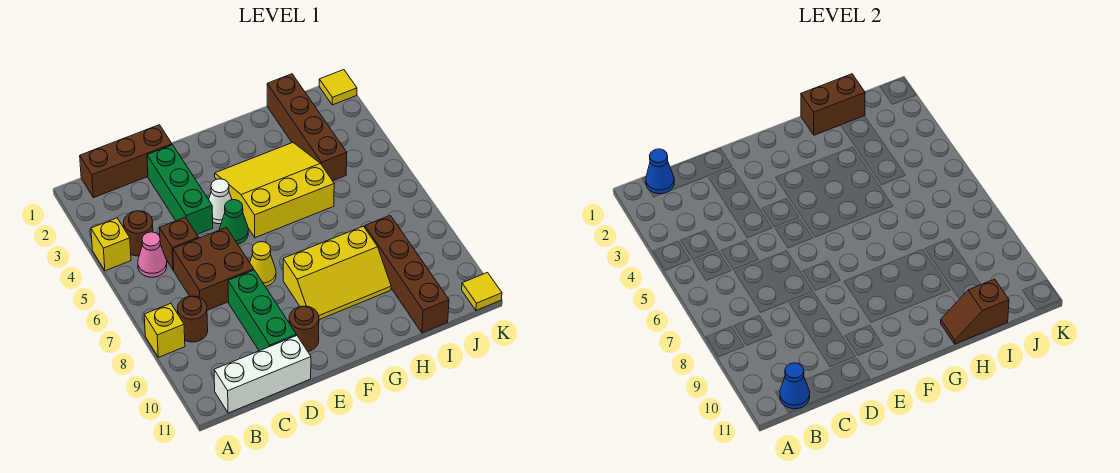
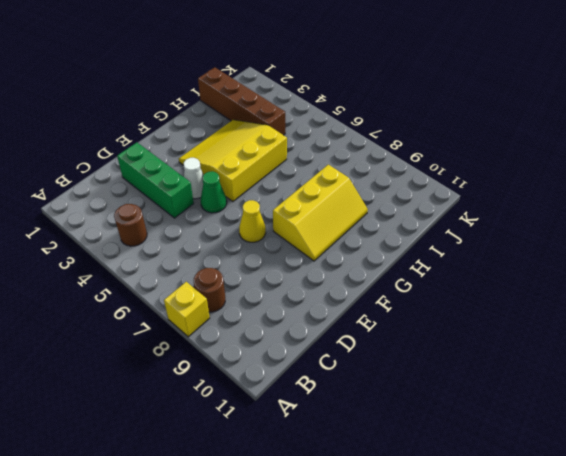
none -> yellow 1x1 brick [91,218,131,271]
none -> brown 1x3 brick [80,125,172,198]
none -> pink 1x1 cone [138,232,167,277]

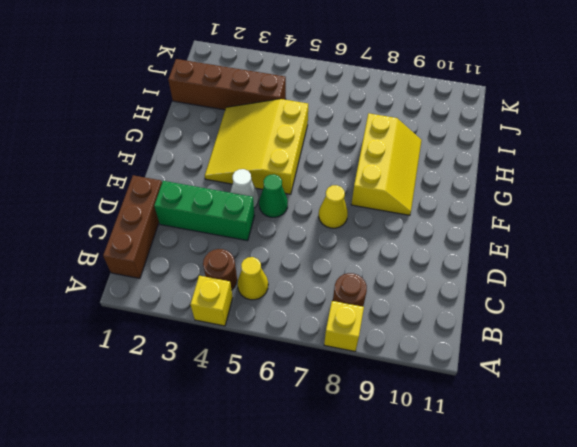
yellow 1x1 cone [237,257,268,300] -> pink 1x1 cone [138,232,167,277]
none -> white 1x3 brick [214,335,311,413]
none -> brown 1x1 brick [159,217,199,270]
none -> brown 2x2 brick [173,228,254,310]

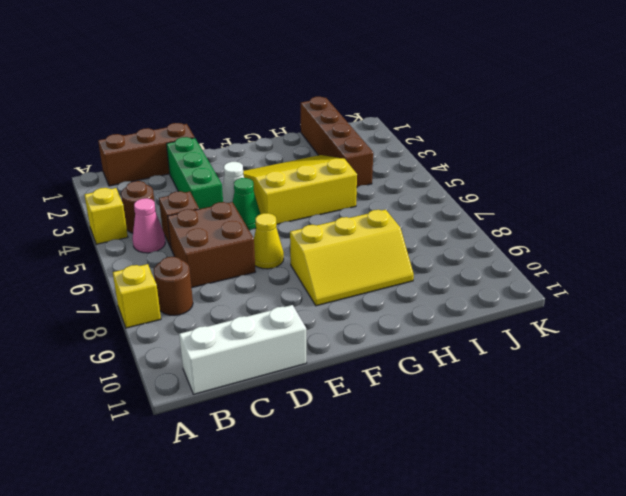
none -> green 1x3 brick [228,270,296,351]
none -> brown 1x1 round brick [289,306,319,351]
none -> brown 1x4 brick [365,215,449,333]

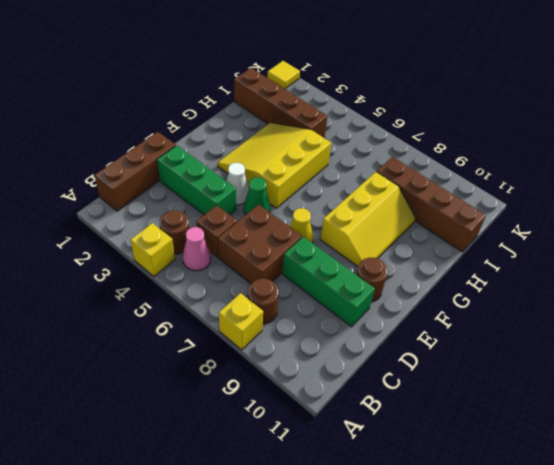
none -> white 1x3 brick [214,335,311,413]
none -> yellow 1x1 tile [462,273,502,310]
none -> blue 1x1 cone [646,149,674,194]

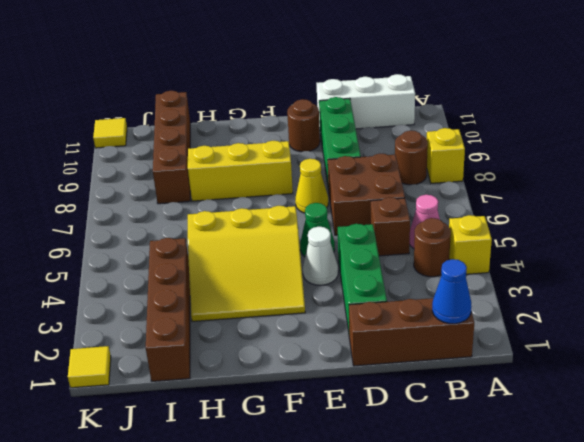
none -> blue 1x1 cone [780,363,810,409]
none -> brown 1x2 brick [801,74,865,135]
none -> brown 1x2 slope [941,279,1009,344]

